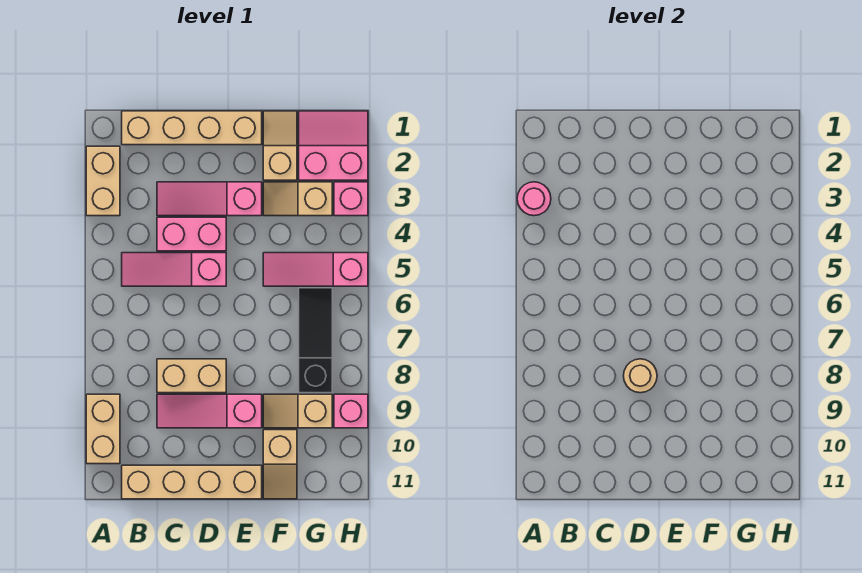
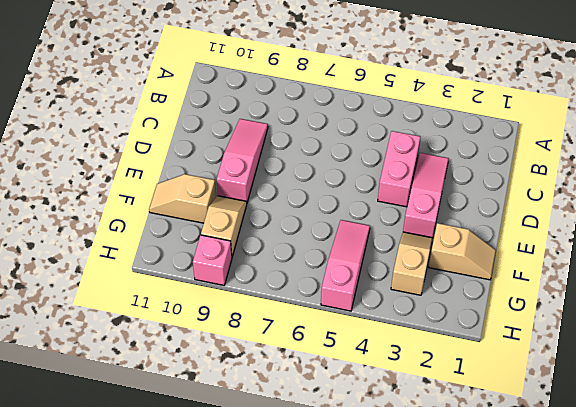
none -> tan 1x2 brick [86,146,120,216]
none -> tan 1x2 brick [86,394,120,464]
none -> tan 1x4 brick [122,111,262,145]

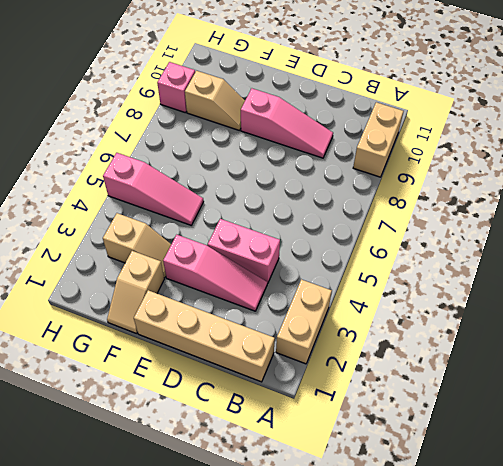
none -> pink 1x3 slope [122,253,226,286]
none -> tan 1x4 brick [122,465,262,499]
none -> tan 1x2 brick [157,359,226,393]

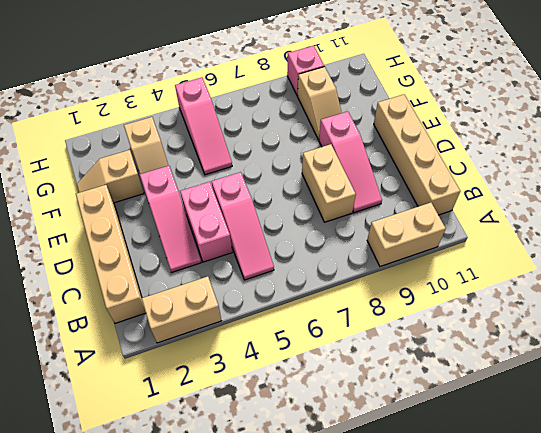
none -> tan 1x2 slope [263,430,297,499]
none -> pink 2x2 slope [299,111,368,180]
none -> black 1x3 slope [299,288,332,393]

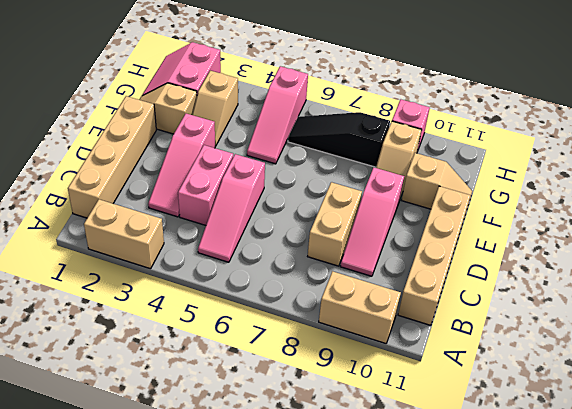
none -> pink 1x1 brick [334,182,368,216]
none -> pink 1x1 round brick [517,182,551,216]
none -> tan 1x1 round brick [624,359,657,393]

